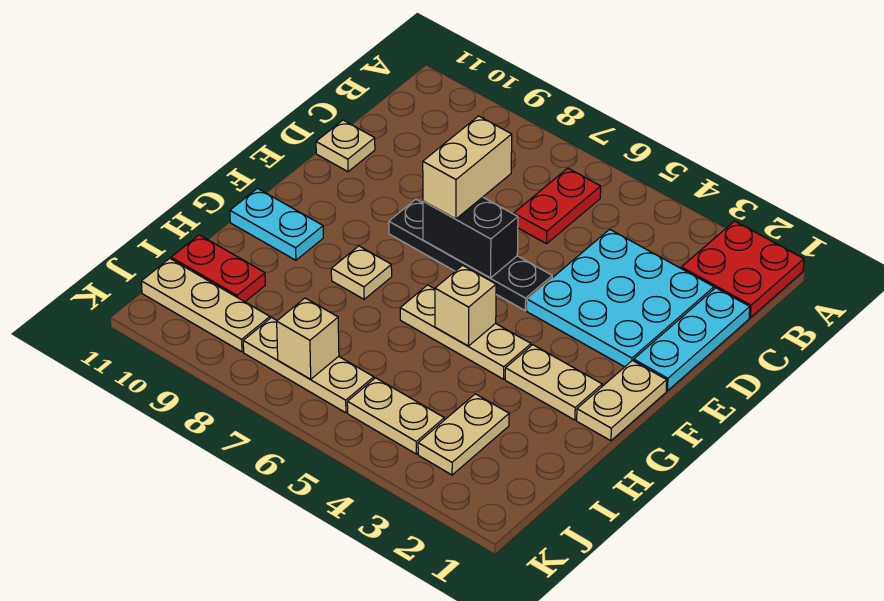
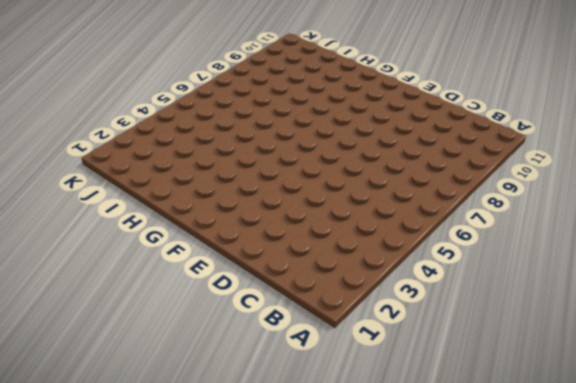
none -> red 2x2 plate [681,221,804,318]
none -> red 1x2 plate [514,168,601,244]
none -> cyan 1x3 plate [634,288,750,391]

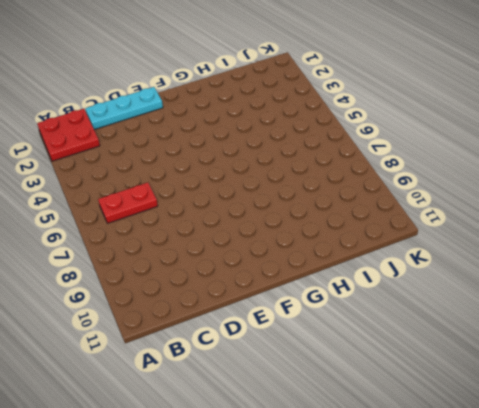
none -> cyan 3x3 plate [527,229,714,367]
none -> tan 1x1 plate [316,120,375,172]
none -> black 1x4 plate [389,199,552,311]

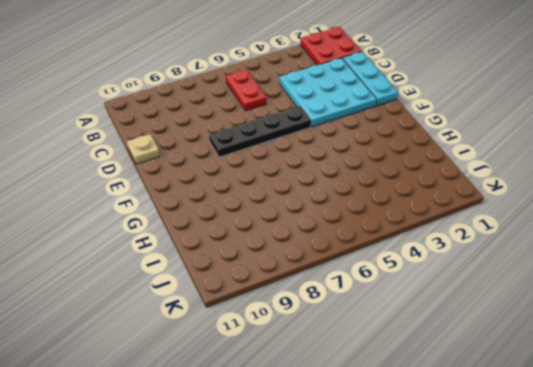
none -> tan 1x2 plate [577,361,667,441]
none -> tan 1x2 plate [505,345,602,420]
none -> tan 1x3 plate [400,285,531,379]

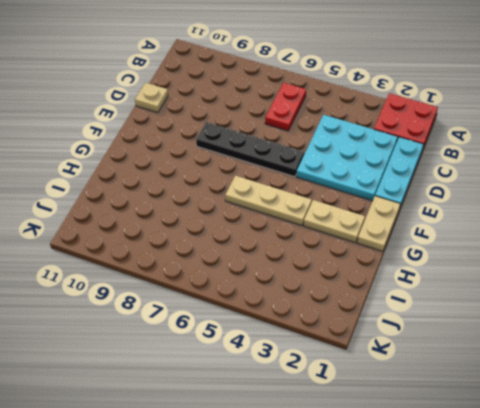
none -> tan 1x1 plate [331,246,392,299]
none -> cyan 1x2 plate [230,188,323,260]
none -> tan 1x2 plate [418,394,509,475]

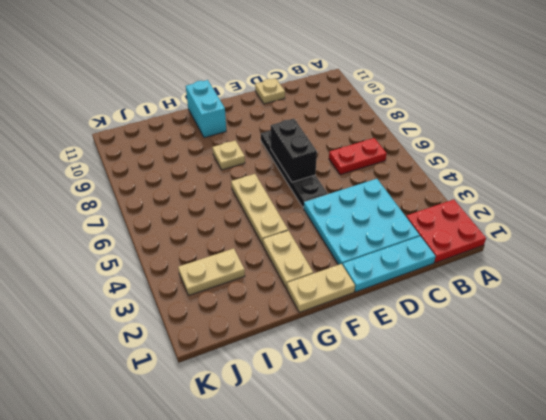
cyan 1x2 brick [186,80,226,138] -> cyan 1x2 plate [230,188,323,260]
none -> red 1x2 plate [171,235,265,302]
none -> tan 1x2 plate [347,378,444,454]
none -> tan 1x3 plate [243,318,374,413]

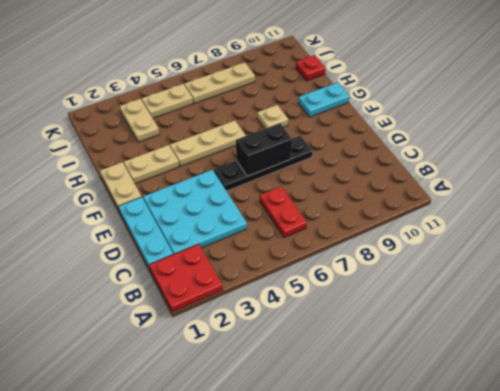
red 1x1 plate [296,55,326,81] -> red 1x2 plate [171,235,265,302]
none -> tan 1x1 plate [316,120,375,172]
none -> tan 1x3 plate [141,258,270,352]
none -> tan 1x1 brick [435,265,496,346]

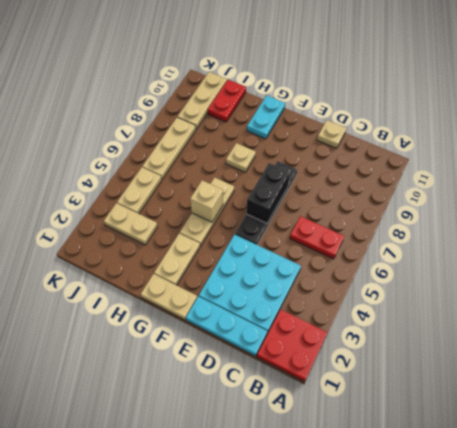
none -> tan 1x1 brick [277,298,339,379]
none -> tan 1x2 brick [423,116,512,219]

